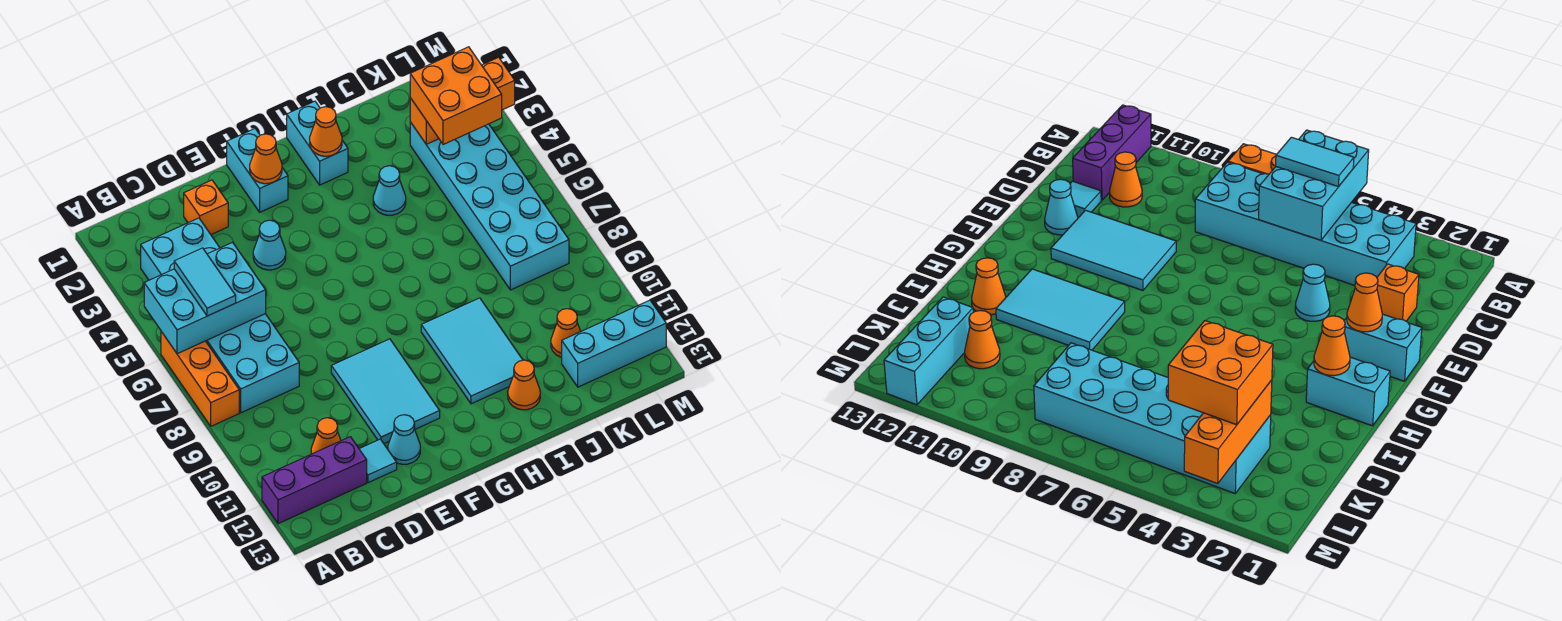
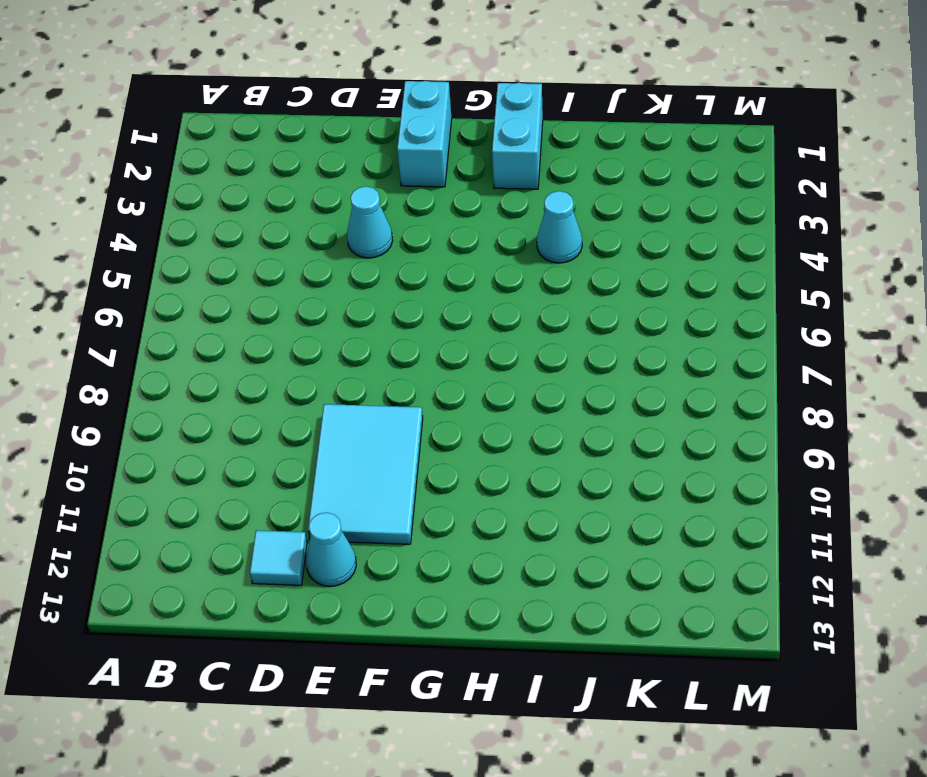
none -> orange 1x3 brick [161,332,239,426]
none -> purple 1x3 brick [262,437,367,524]
none -> cyan 2x6 brick [141,218,299,413]

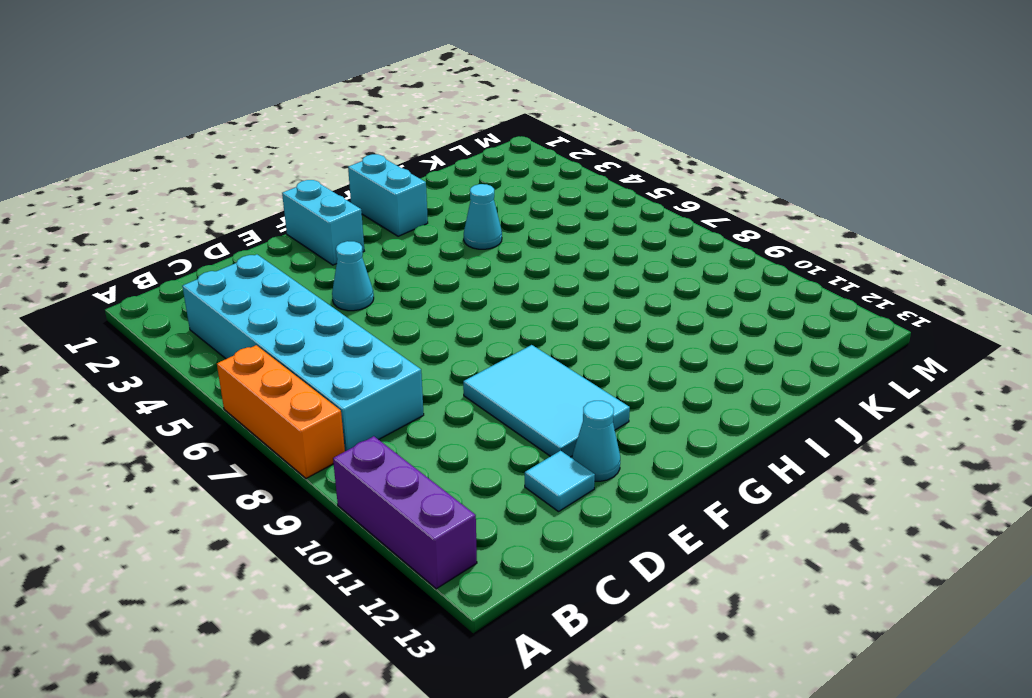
purple 1x3 brick [333,436,477,589] -> purple 1x3 brick turned to [262,437,367,524]
none -> orange 1x1 cone [311,418,341,454]
none -> orange 1x1 brick [184,180,228,235]
none -> cyan 2x3 tile [421,298,523,404]

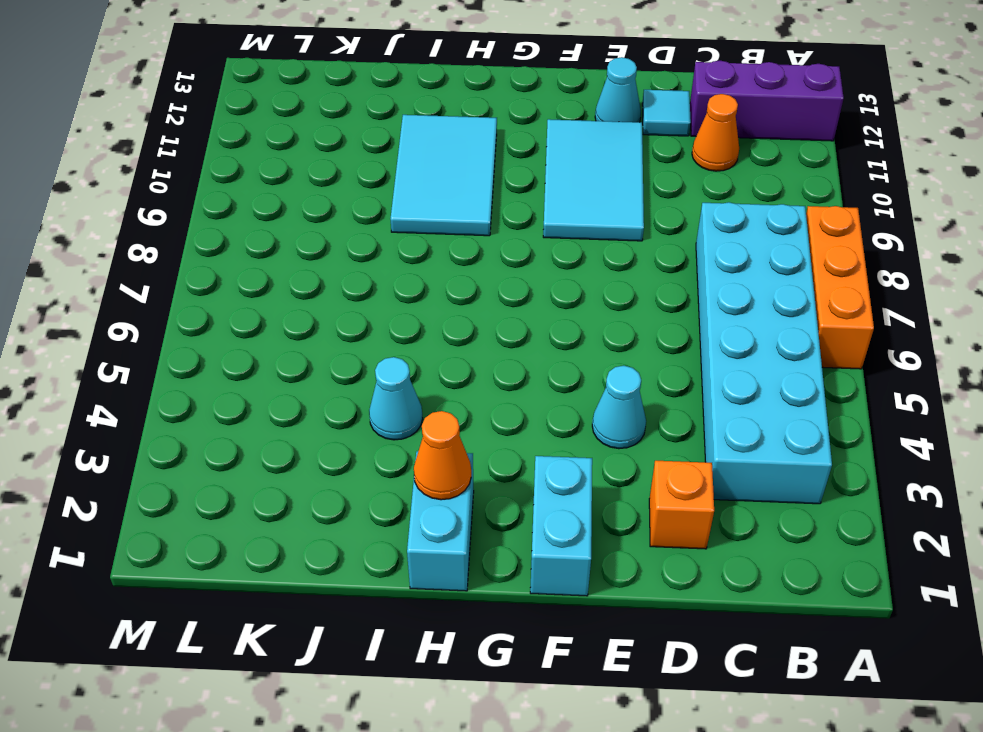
none -> orange 1x1 cone [508,360,540,410]
none -> cyan 2x6 brick [410,122,569,290]
none -> orange 1x1 cone [551,309,581,357]

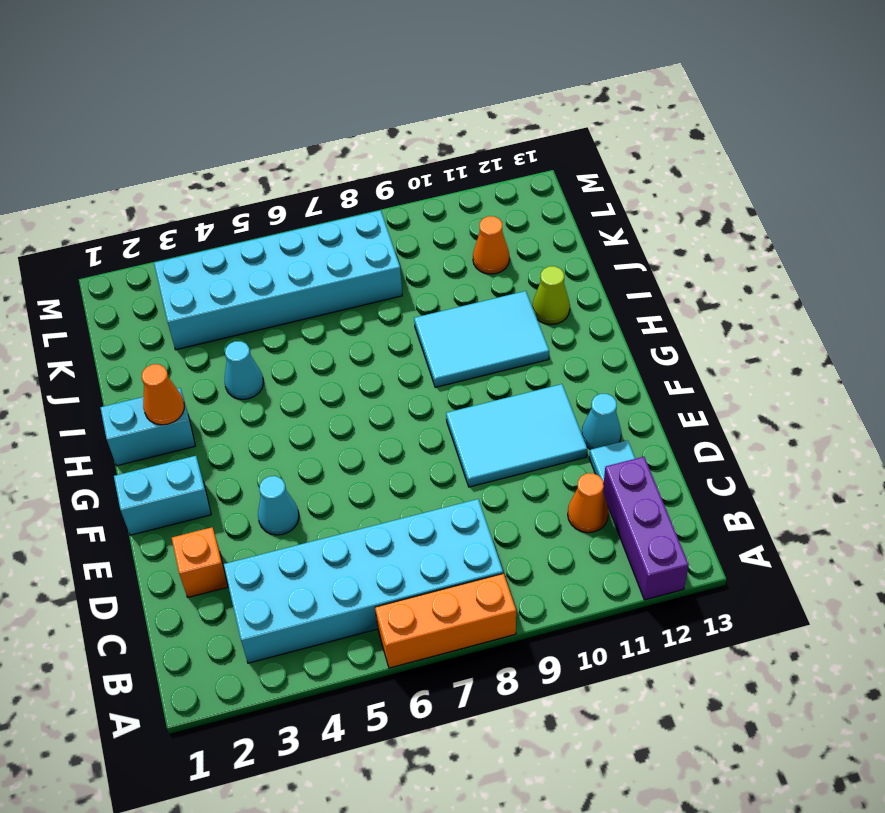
lime 1x1 cone [532,266,570,325] -> orange 1x1 cone [508,360,540,410]
none -> cyan 1x3 brick [562,300,666,387]
none -> cyan 2x3 brick [144,242,266,354]
none -> orange 1x1 cone [250,134,282,184]

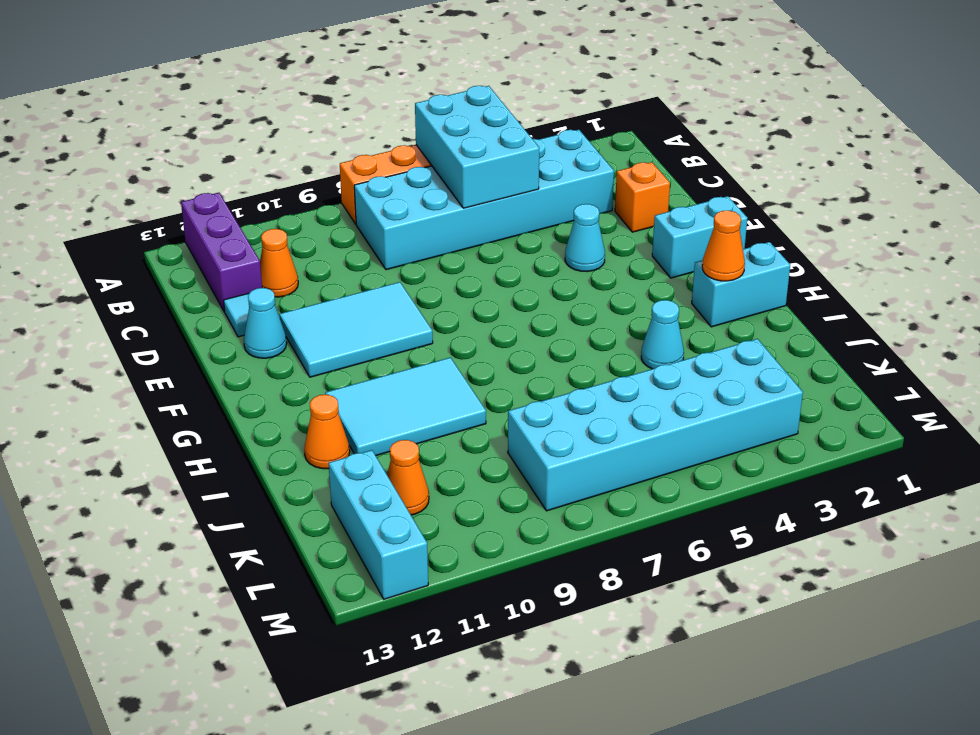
none -> orange 1x1 cone [250,134,282,184]
none -> orange 1x3 brick [410,57,515,144]
none -> cyan 1x2 tile [174,248,236,316]

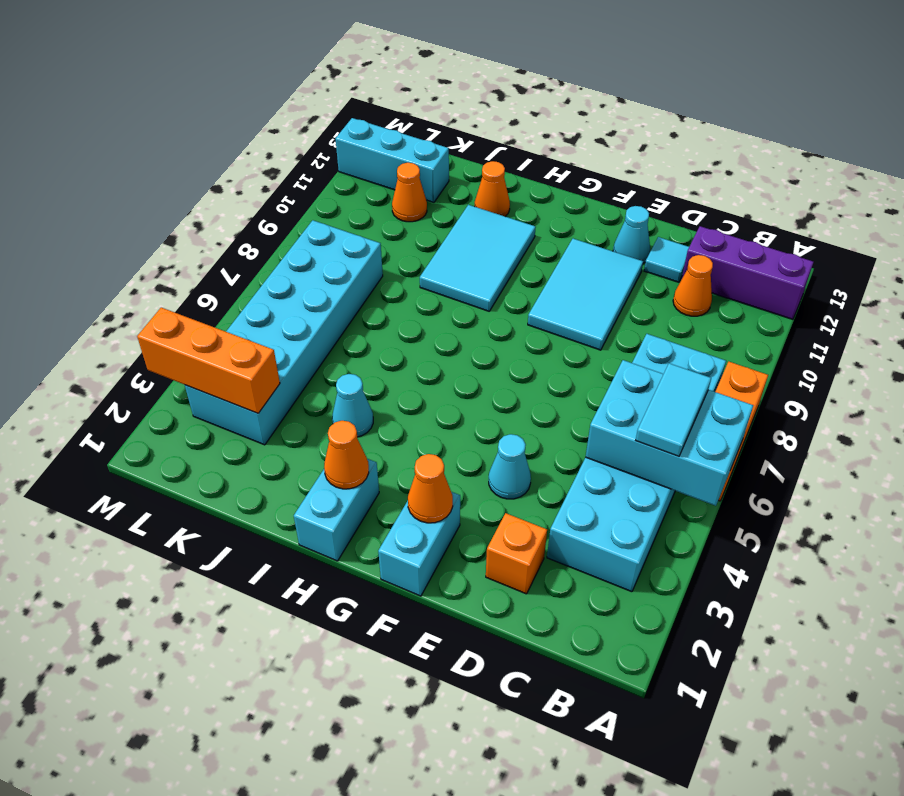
none -> orange 2x2 brick [410,47,502,145]

